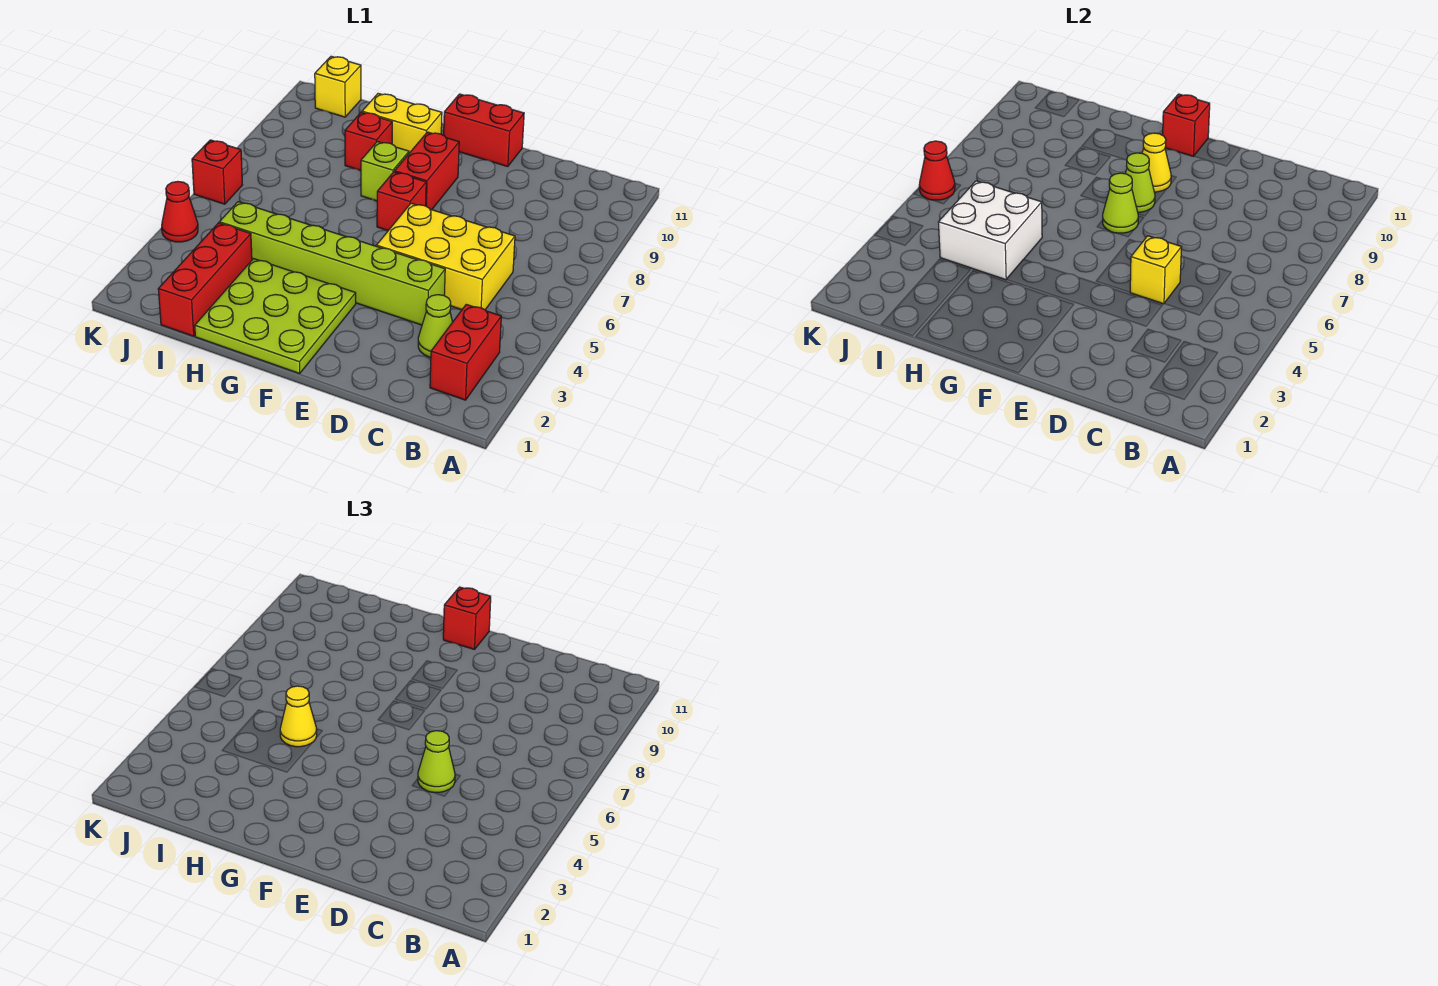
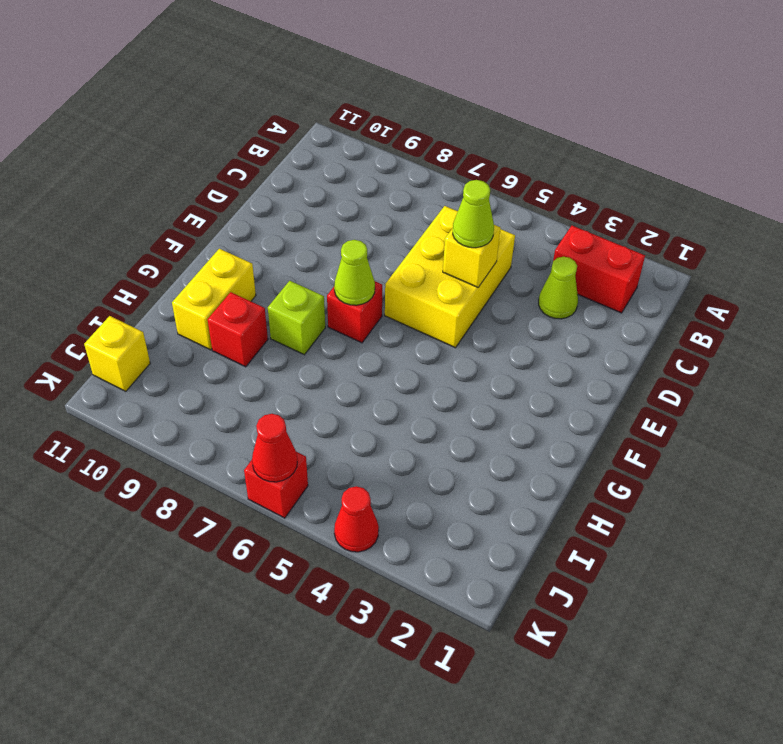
none -> lime 1x6 brick [219,202,445,325]
none -> red 1x2 brick [444,94,524,167]
none -> lime 3x3 plate [195,259,356,373]

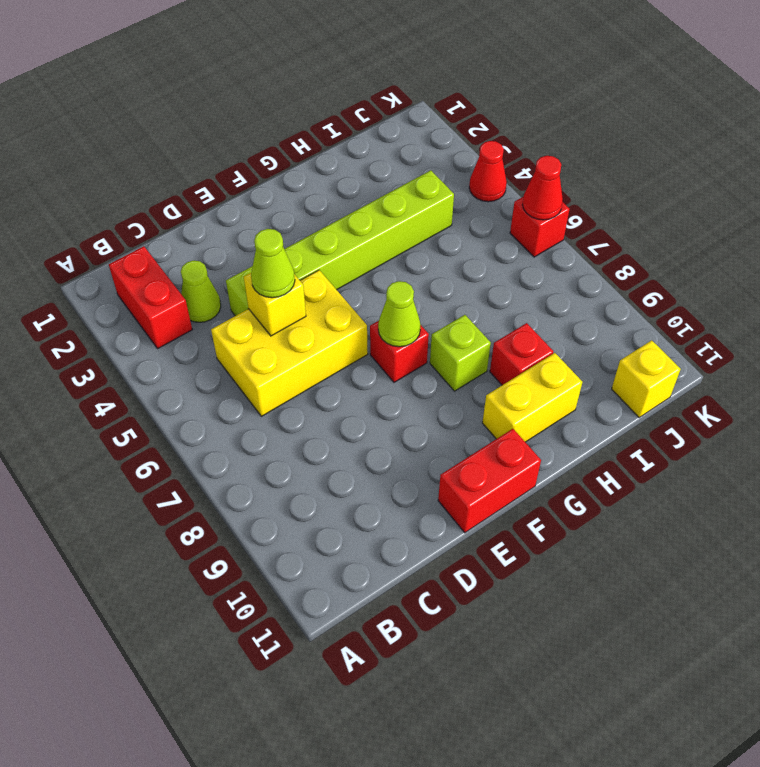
none -> lime 3x3 plate [195,259,356,373]
none -> red 1x2 brick [395,132,459,210]
none -> red 1x3 brick [158,223,252,336]

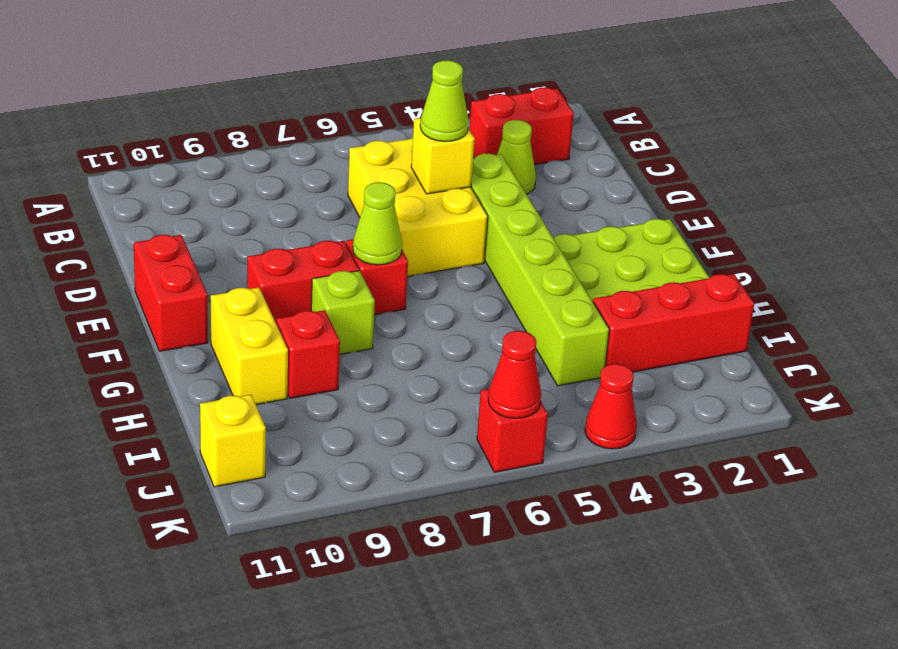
none -> lime 1x1 cone [1125,153,1155,212]
none -> yellow 1x1 cone [1142,133,1171,192]
none -> red 1x1 brick [1163,94,1210,156]

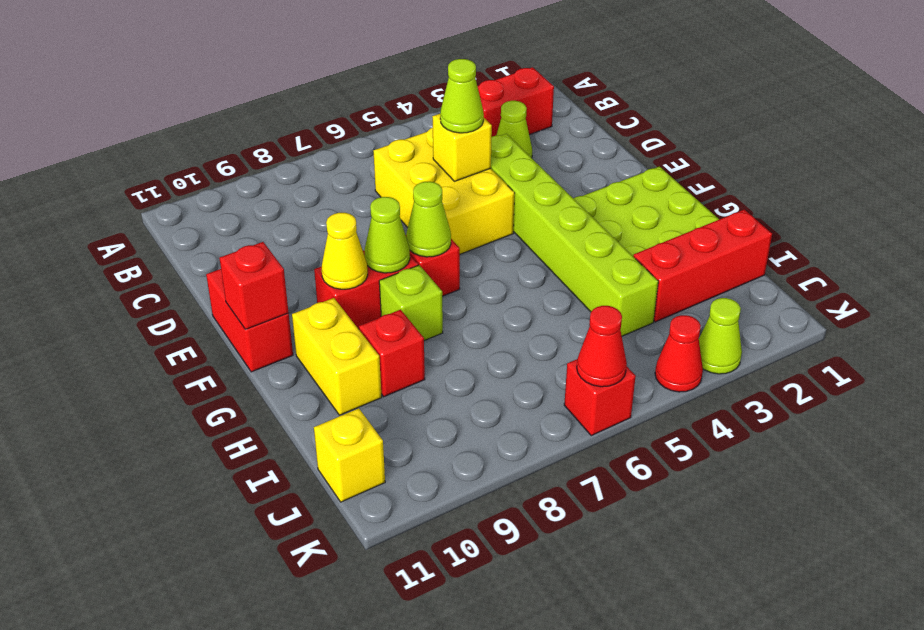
lime 1x1 cone [699,298,742,374] -> none
none -> white 2x2 brick [938,181,1042,280]
none -> red 1x1 brick [443,587,491,649]
none -> yellow 1x1 cone [280,686,317,747]

